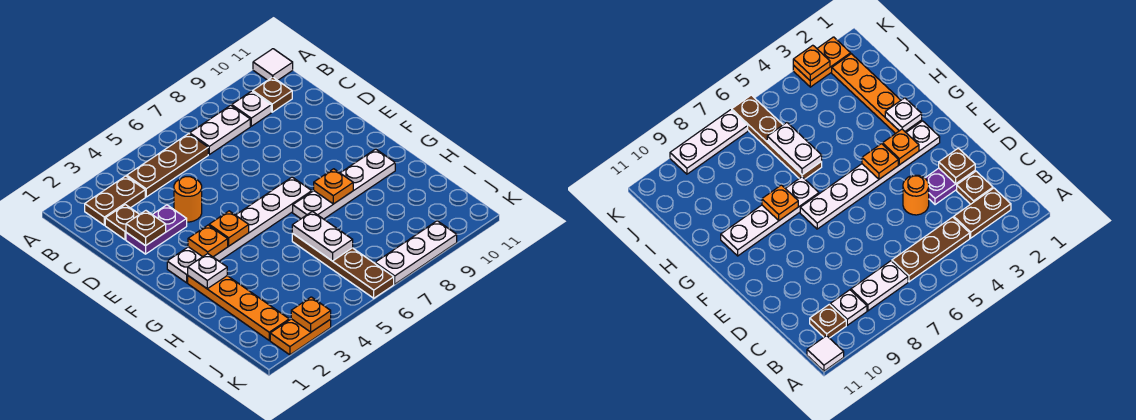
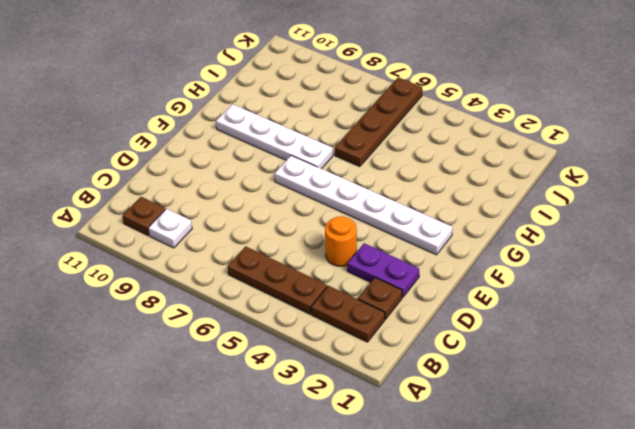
none -> white 1x1 tile [253,49,293,80]
none -> white 1x2 plate [190,105,250,154]
none -> orange 1x4 plate [188,276,289,340]

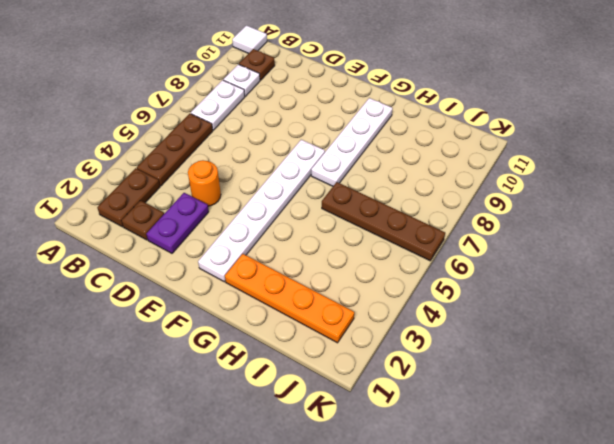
none -> orange 1x2 plate [270,319,331,355]
none -> white 1x3 plate [375,221,457,284]
none -> brown 1x1 plate [126,211,166,246]

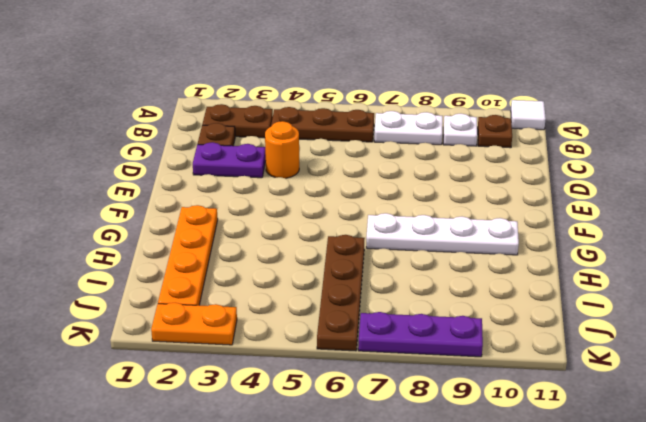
purple 1x3 plate [358,312,483,357] -> white 1x3 plate [375,221,457,284]
none -> white 1x6 plate [167,177,312,283]
none -> brown 1x1 plate [126,211,166,246]
none -> orange 1x1 plate [188,225,228,257]

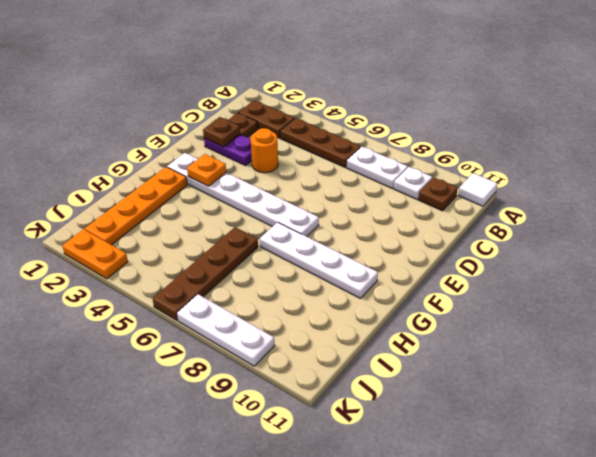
none -> orange 1x1 plate [209,211,249,246]
none -> white 1x1 plate [188,254,227,289]
none -> orange 1x1 plate [314,169,353,204]

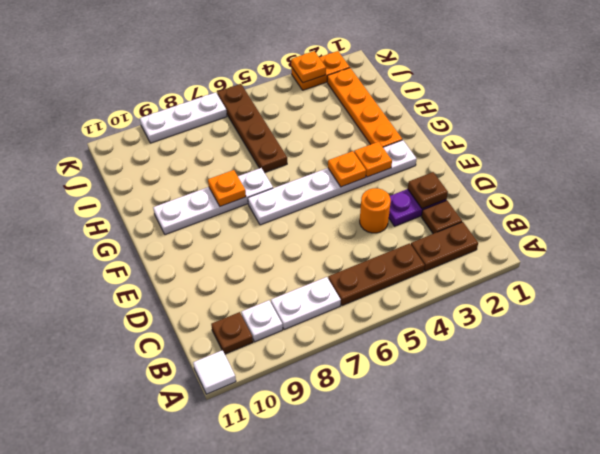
none -> white 1x1 plate [188,254,227,289]
none -> white 1x2 plate [292,211,353,261]

